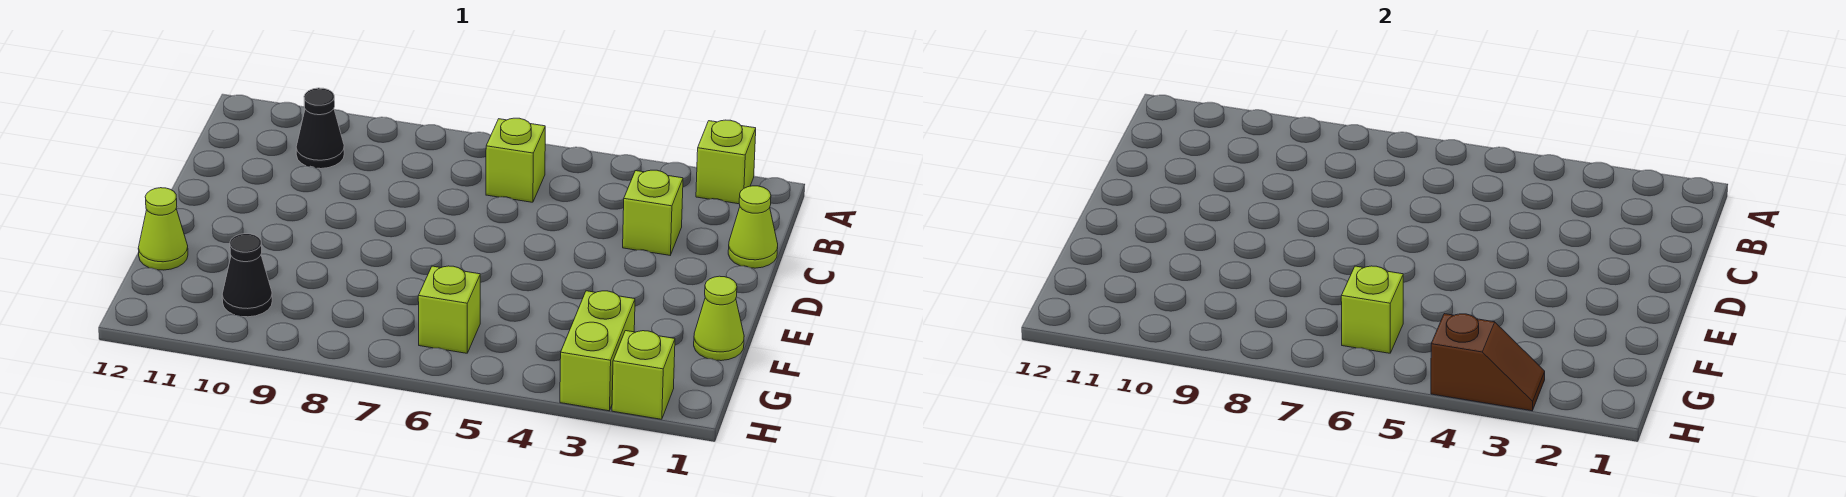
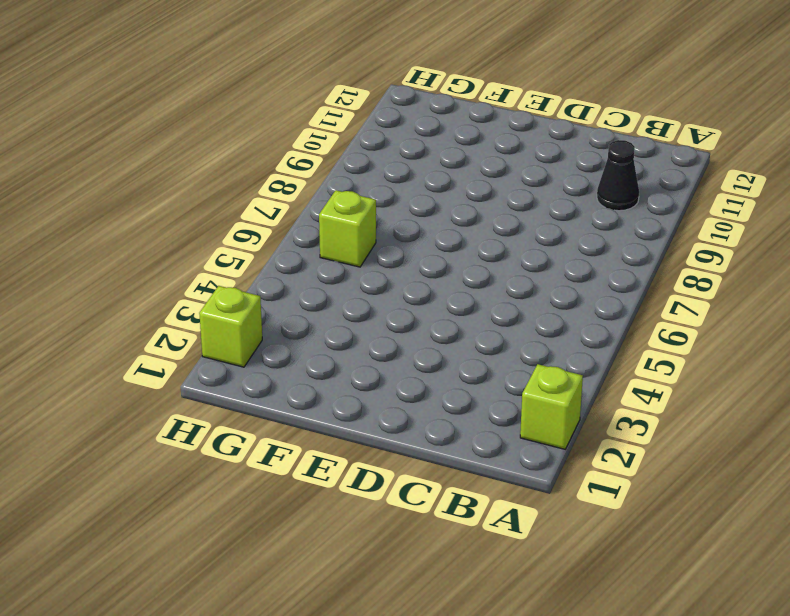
none -> lime 1x1 brick [486,118,545,202]
none -> lime 1x1 cone [728,186,778,268]
none -> lime 1x1 brick [623,170,683,255]

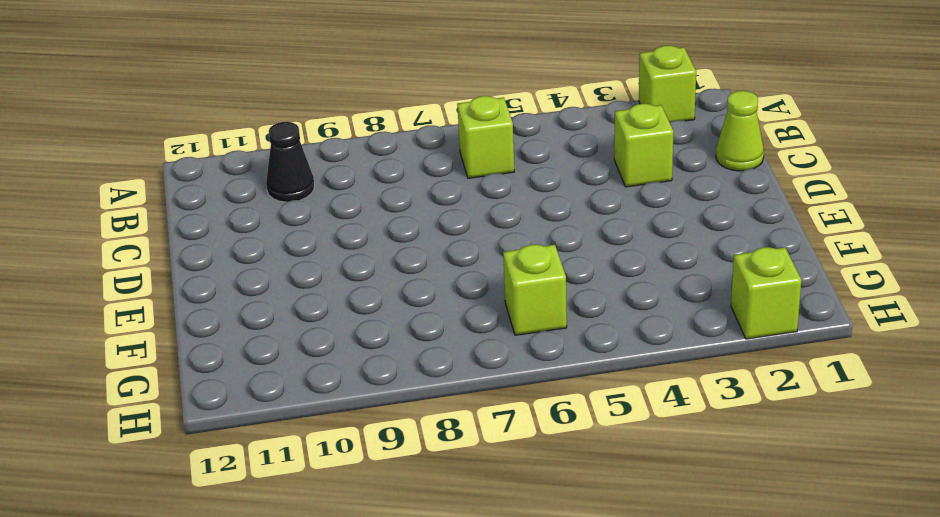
none -> lime 1x1 cone [694,276,744,361]
none -> lime 1x1 cone [138,188,188,270]
none -> lime 1x2 brick [560,291,635,411]

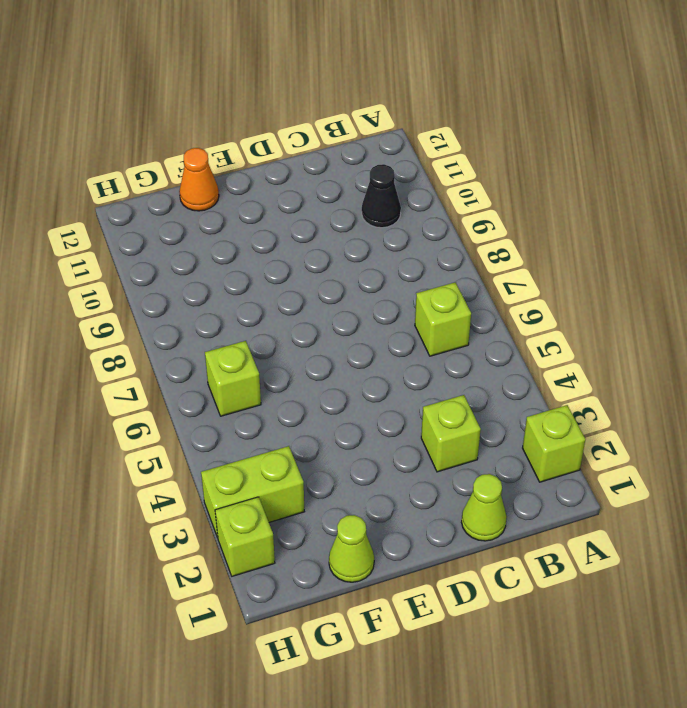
orange 1x1 cone [179,148,219,211] -> lime 1x1 cone [138,188,188,270]
none -> black 1x1 cone [222,234,272,317]
none -> lime 1x1 brick [1341,266,1403,353]
none -> brown 1x2 slope [1431,314,1545,411]

